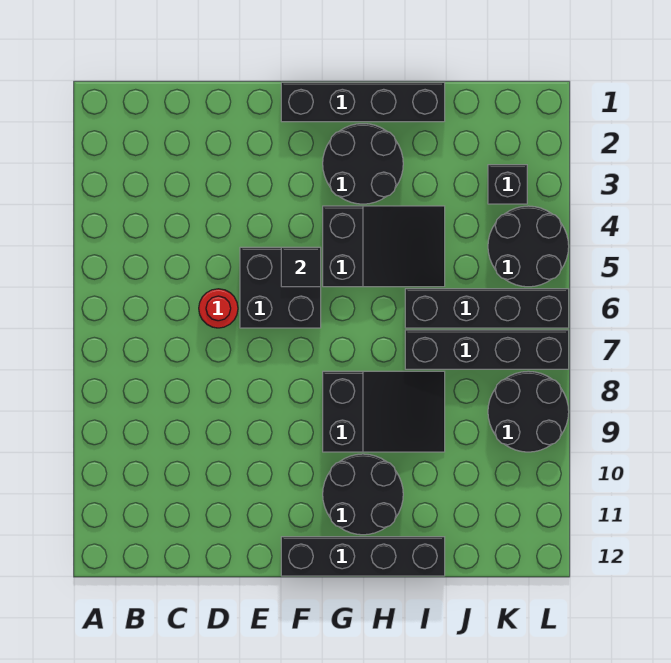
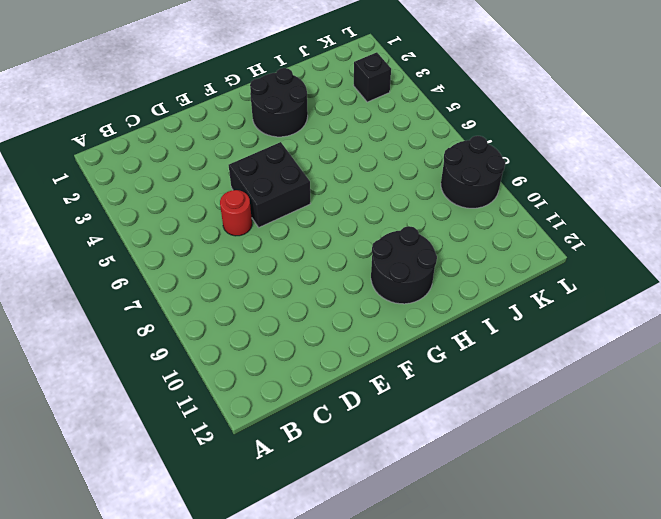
none -> black 1x4 brick [281,82,445,122]
none -> black 1x4 brick [281,537,445,576]
none -> black 2x3 slope [323,206,445,287]

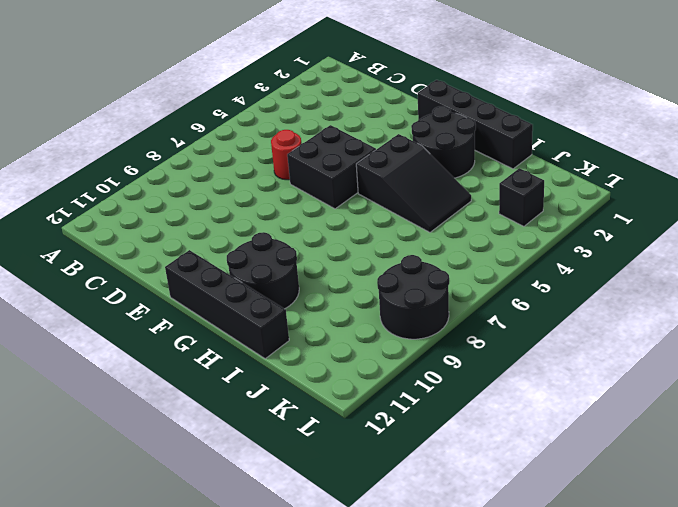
none -> black 2x3 slope [323,371,445,452]
none -> black 1x4 brick [405,289,569,328]
none -> black 1x4 brick [405,330,569,369]

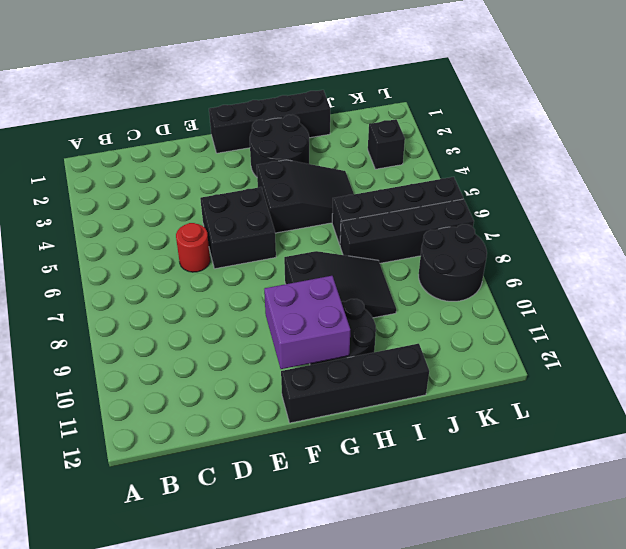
purple 2x2 brick [264,276,350,369] -> none
none -> black 2x2 round brick [488,206,569,287]
none -> black 1x1 tile [281,247,321,287]

